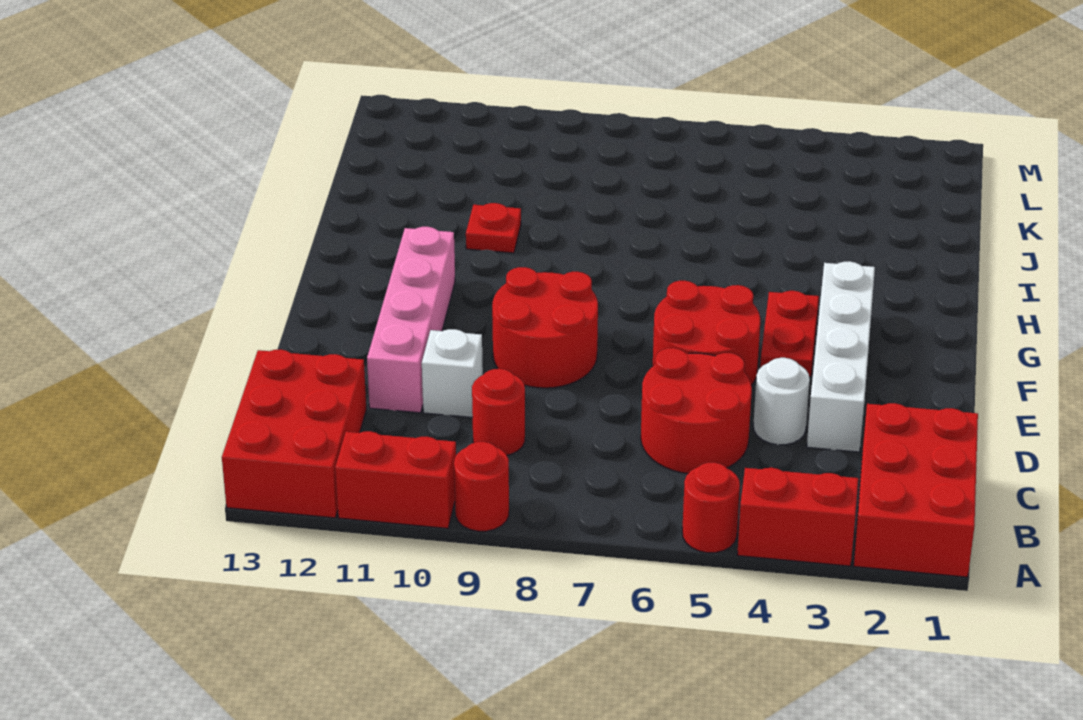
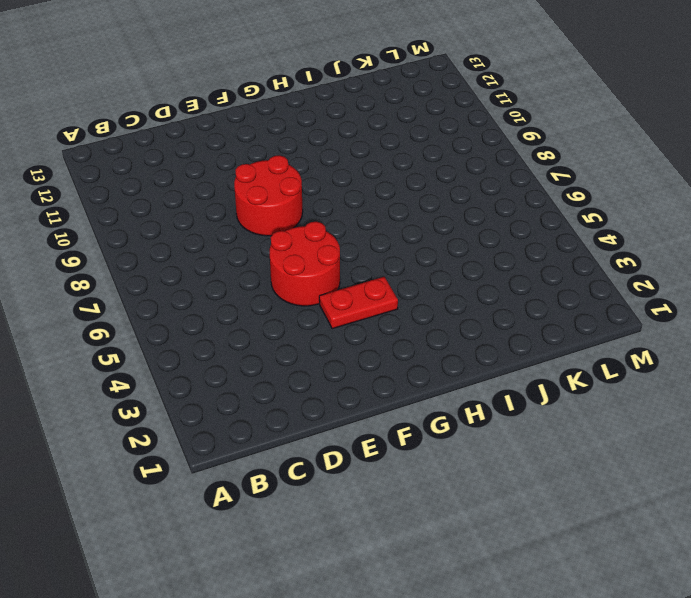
none -> red 2x3 brick [854,403,978,577]
none -> red 1x2 brick [737,468,858,566]
none -> red 1x1 round brick [682,463,740,553]

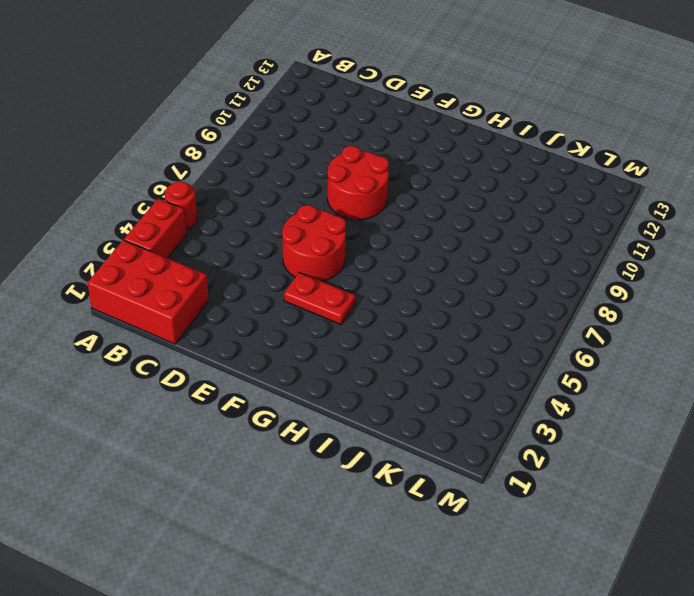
none -> red 1x1 round brick [454,442,509,531]
none -> red 1x2 brick [335,431,456,528]
none -> red 2x3 brick [222,349,366,518]

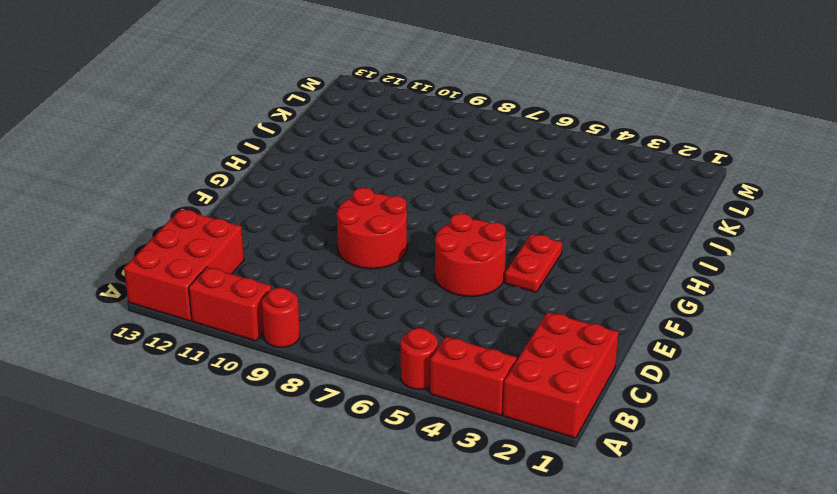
none -> red 2x2 round brick [641,348,752,474]
none -> red 1x1 round brick [472,369,525,455]
none -> white 1x4 brick [807,261,875,452]

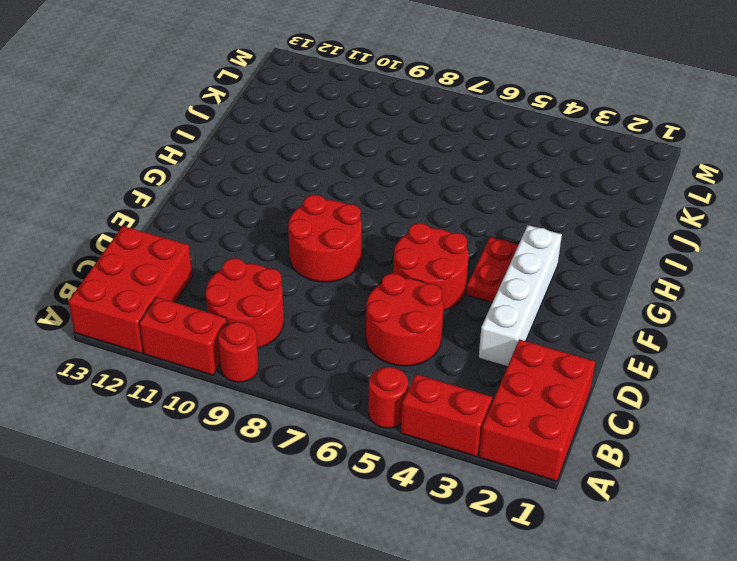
red 2x2 round brick [206,258,284,348] -> red 1x1 round brick [472,369,525,455]
none -> white 1x1 round brick [753,358,810,445]
none -> white 1x1 brick [422,329,483,417]
none -> pink 1x4 brick [367,227,455,413]

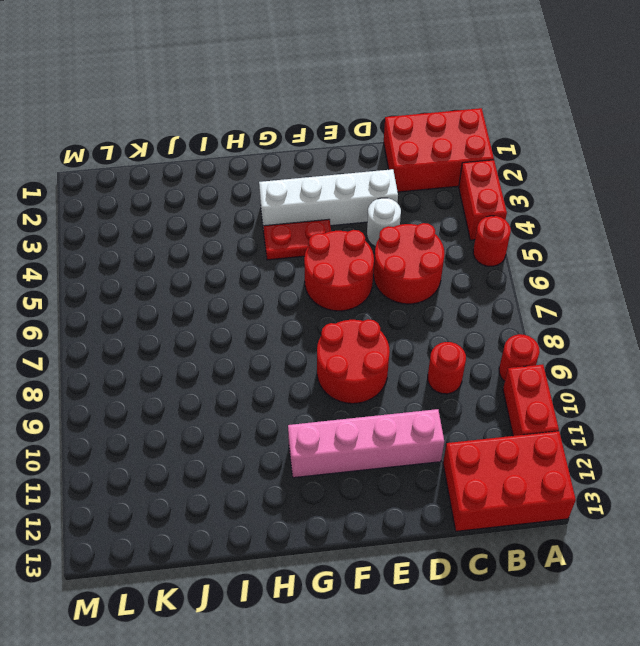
none -> white 1x1 brick [422,329,483,417]
none -> red 1x1 plate [466,203,521,253]

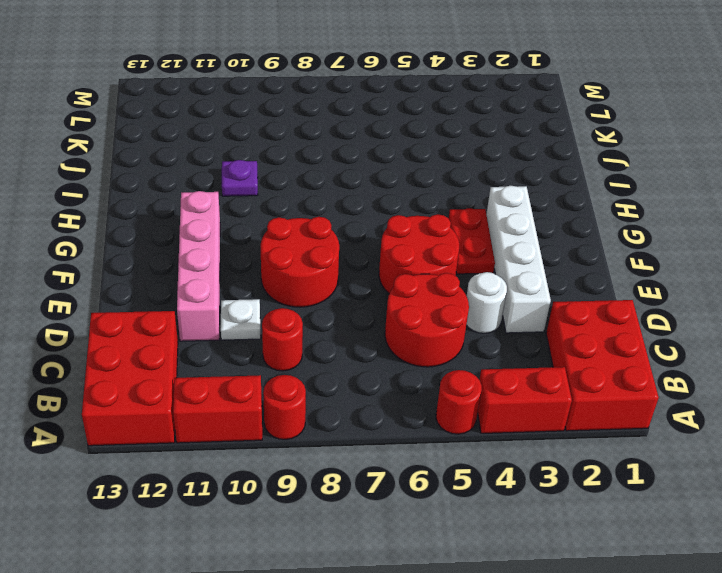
white 1x1 plate [221,299,261,340] -> white 1x1 brick [422,329,483,417]
purple 1x1 plate [222,160,258,196] -> red 1x1 plate [466,203,521,253]

